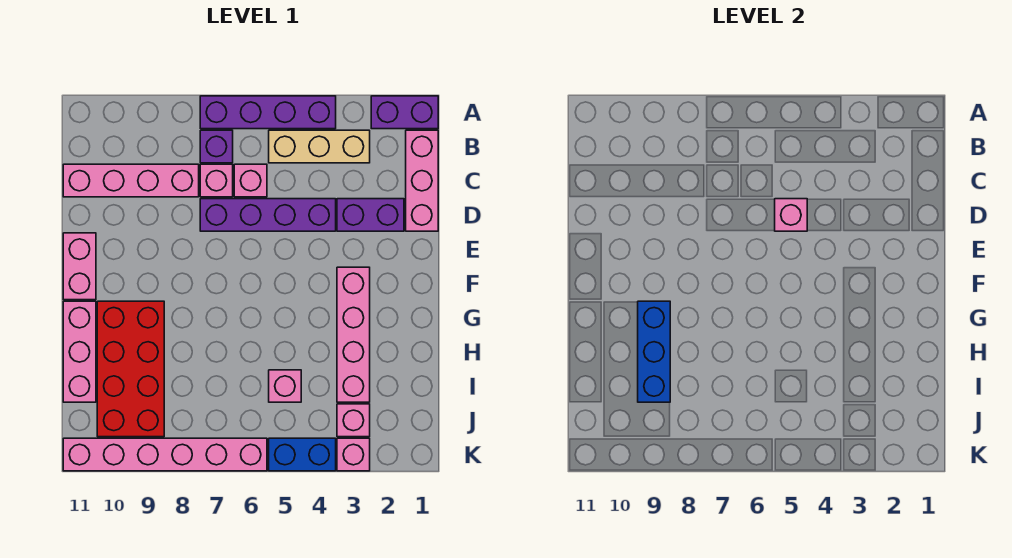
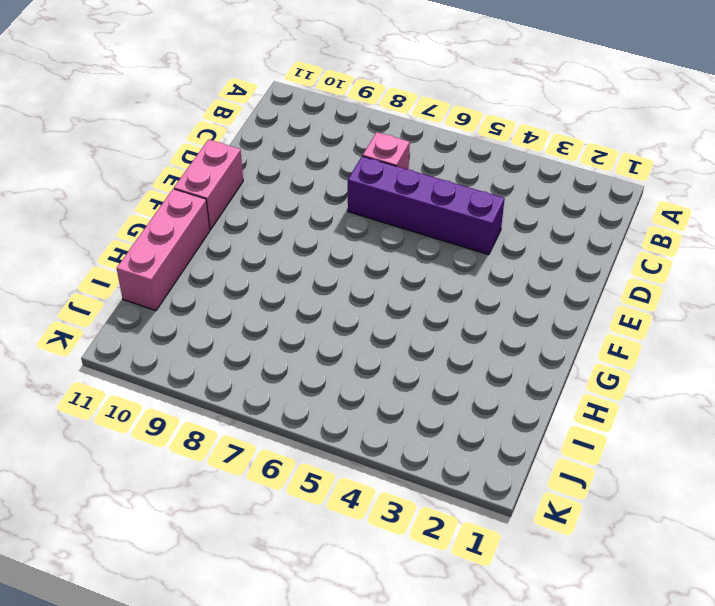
none -> purple 1x2 brick [371,96,438,129]
none -> purple 1x4 brick [200,96,336,129]
none -> pink 1x3 brick [406,130,438,231]

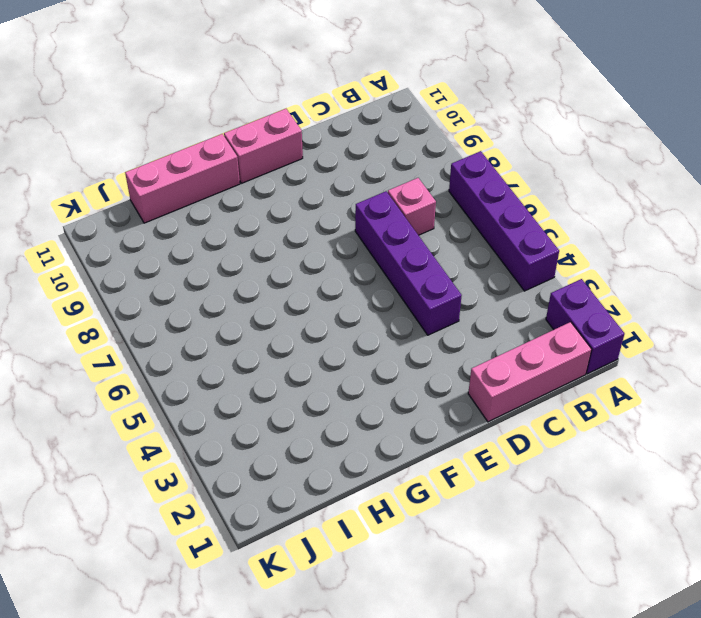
none -> tan 1x3 brick [269,130,370,163]
none -> purple 1x1 brick [200,130,233,163]
none -> pink 1x1 brick [234,164,267,197]

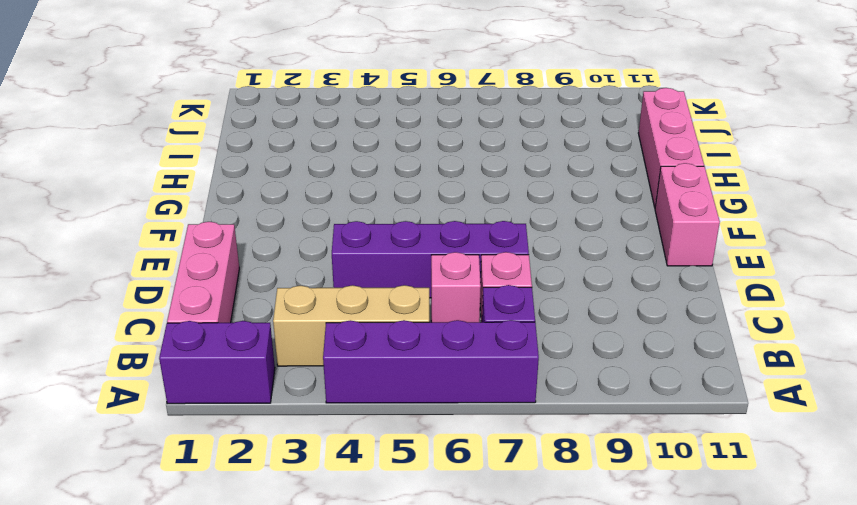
none -> pink 1x4 brick [63,164,199,197]
none -> purple 1x2 brick [337,199,404,231]
none -> pink 1x4 brick [337,267,370,402]

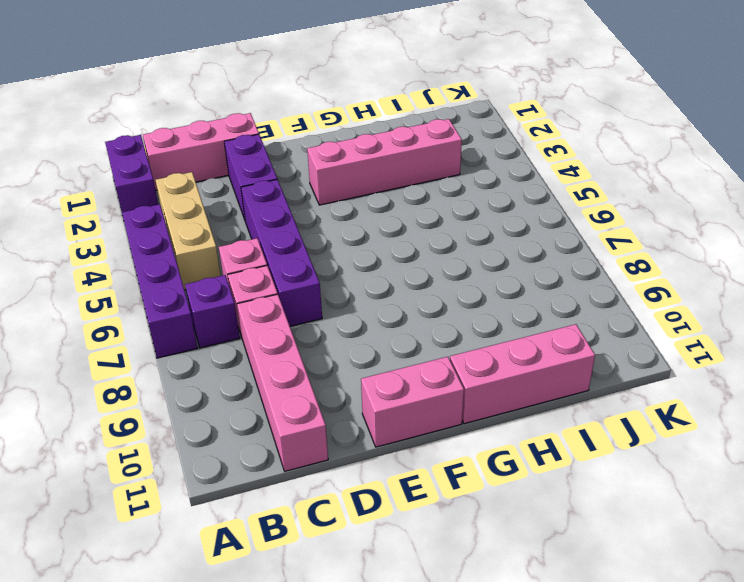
none -> red 2x4 brick [97,301,164,437]
none -> pink 1x1 brick [269,370,301,402]
none -> pink 1x1 brick [337,404,370,437]

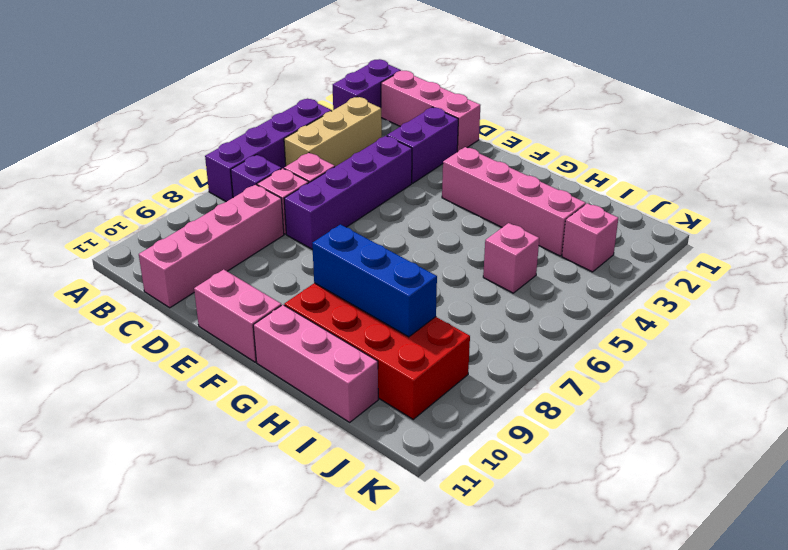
none -> pink 1x1 brick [337,438,370,471]
none -> blue 1x2 brick [269,438,336,471]
none -> pink 1x6 brick [63,438,267,471]

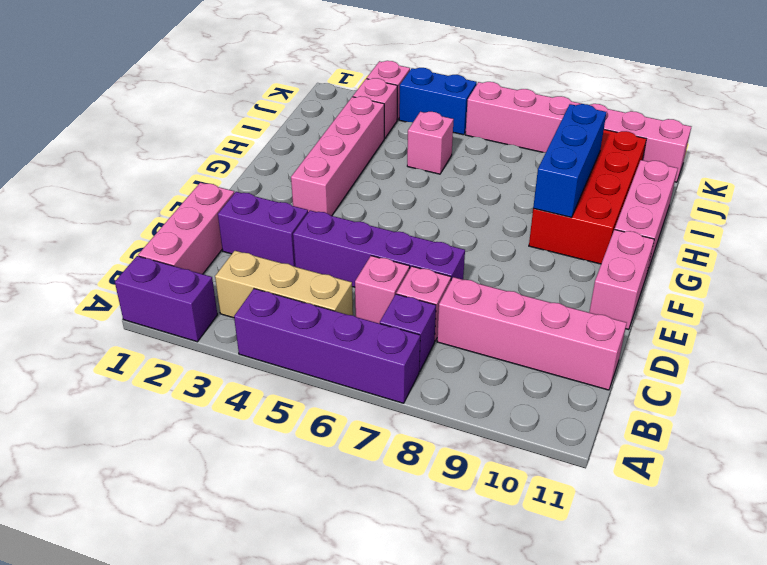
none -> pink 1x1 brick [775,199,807,231]

